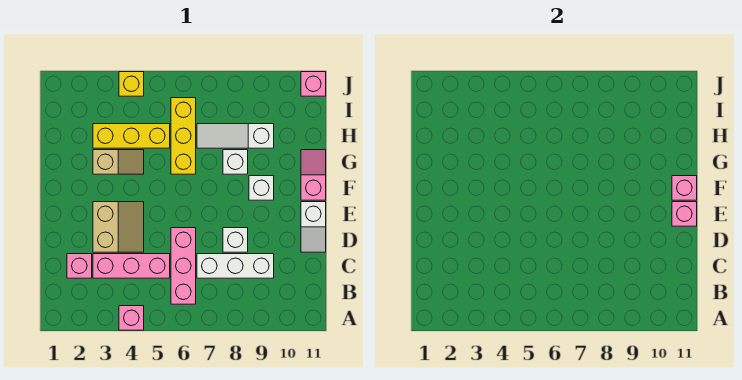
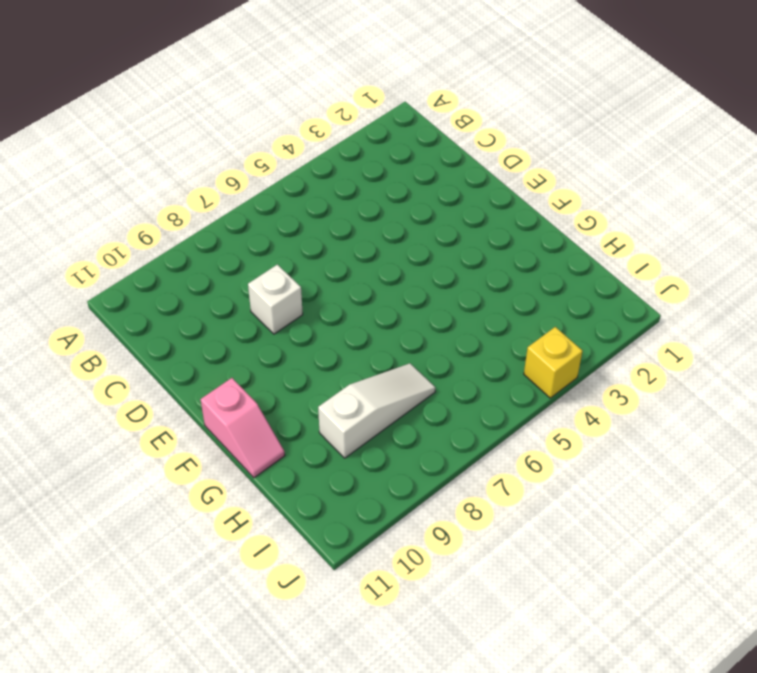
none -> pink 1x1 brick [119,306,144,330]
none -> pink 1x3 brick [171,228,196,304]
none -> pink 1x1 brick [67,254,92,278]

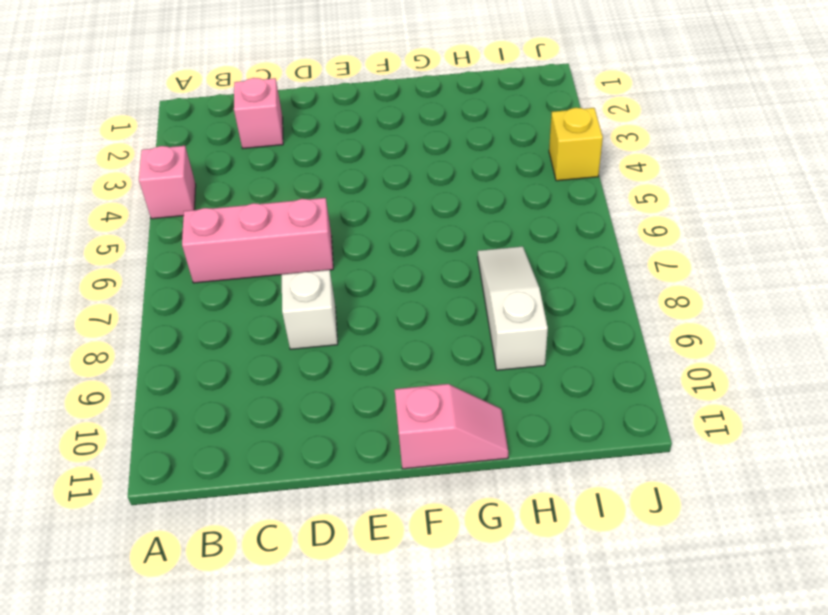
none -> pink 1x3 brick [93,254,170,278]
none -> white 1x3 brick [197,254,274,278]
none -> tan 2x2 slope [93,202,144,252]

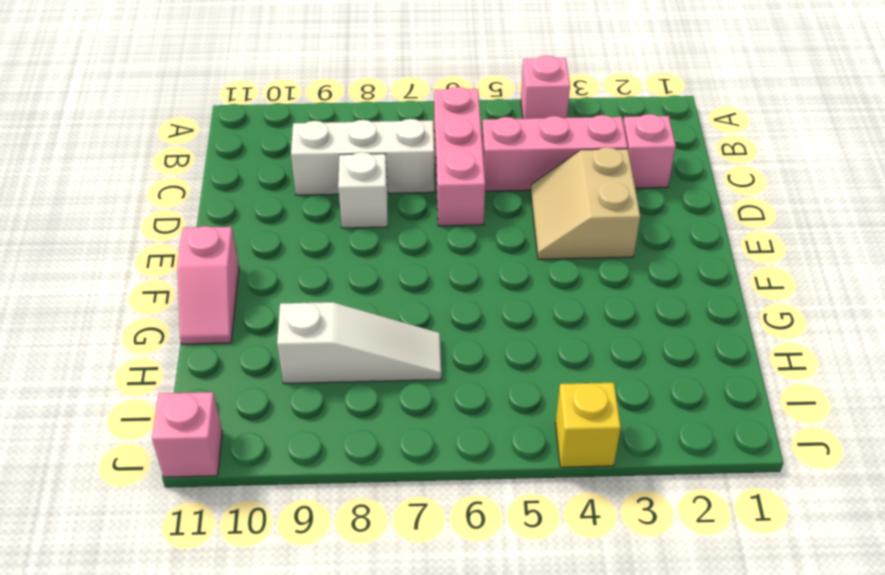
none -> white 1x2 slope [301,202,326,252]
none -> white 1x1 brick [249,176,274,200]
none -> tan 1x2 slope [93,150,144,174]

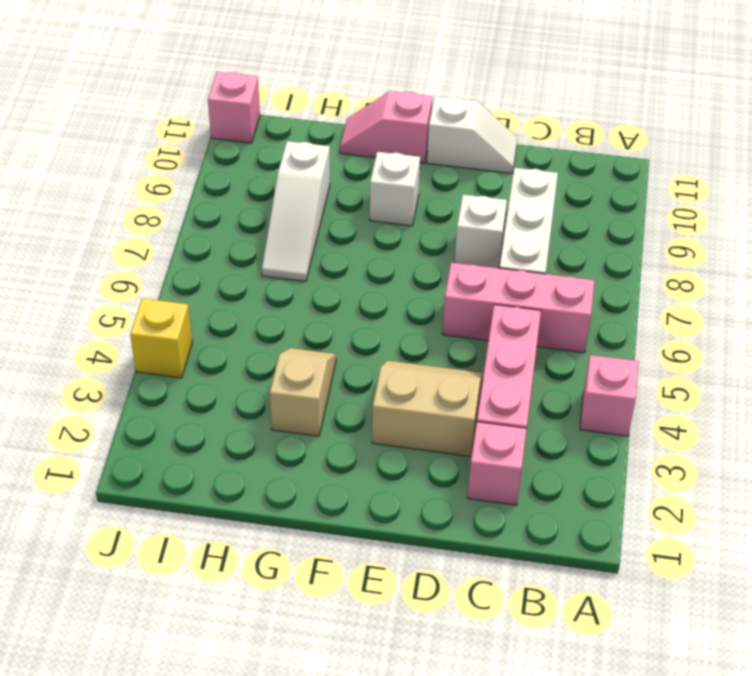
none -> yellow 1x3 brick [171,98,196,174]
none -> white 1x1 brick [223,150,248,174]
none -> yellow 1x3 brick [93,124,170,148]

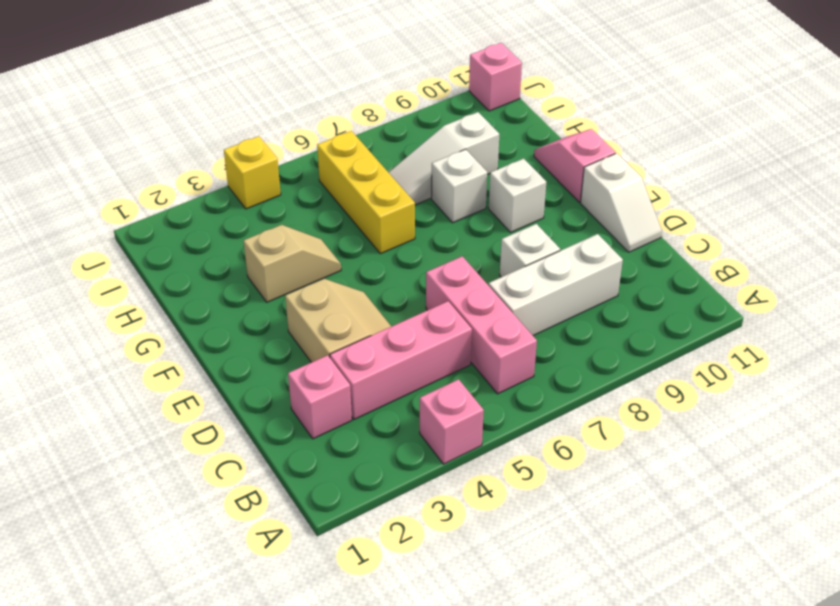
none -> yellow 1x3 brick [93,124,170,148]
none -> pink 1x1 brick [672,202,697,226]
none -> pink 1x1 brick [672,176,697,200]

